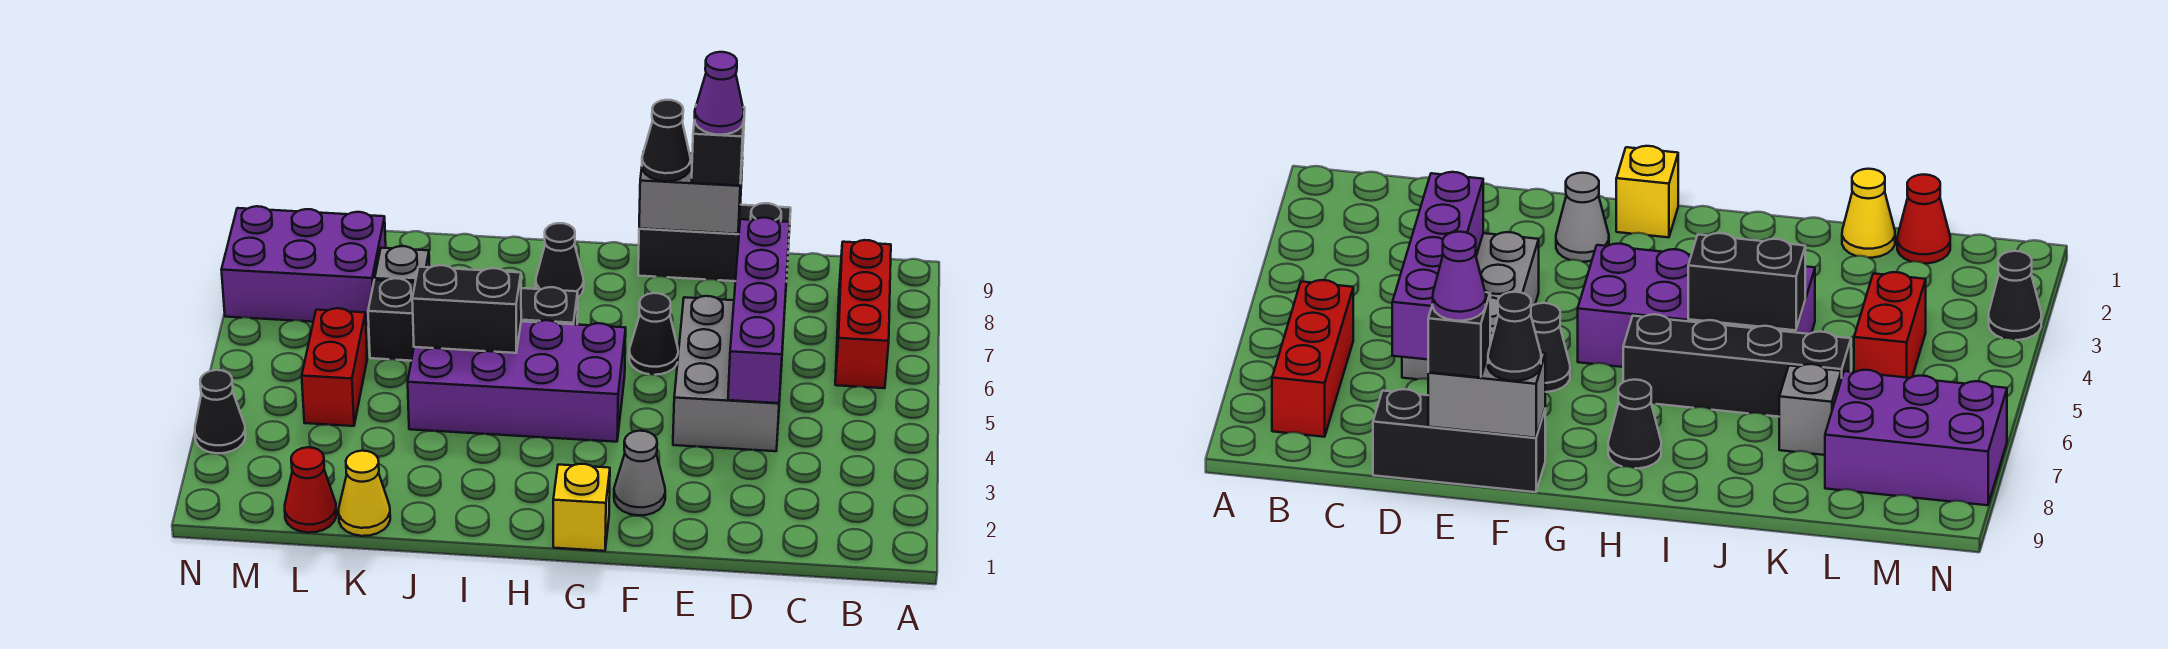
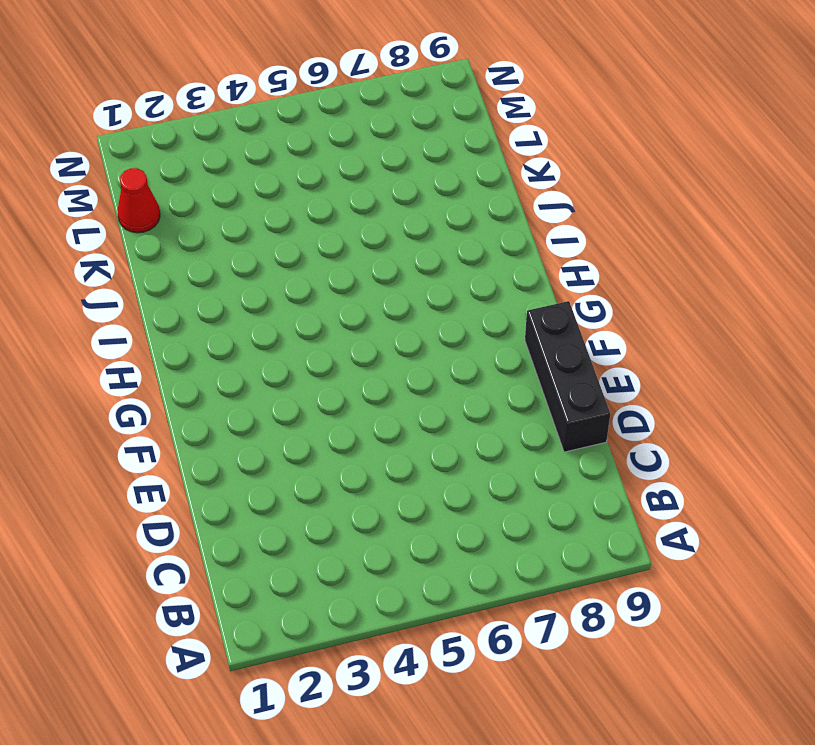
none -> red 1x3 brick [835,240,891,388]
none -> grey 2x3 brick [673,296,784,451]
none -> grey 1x1 cone [614,431,665,515]

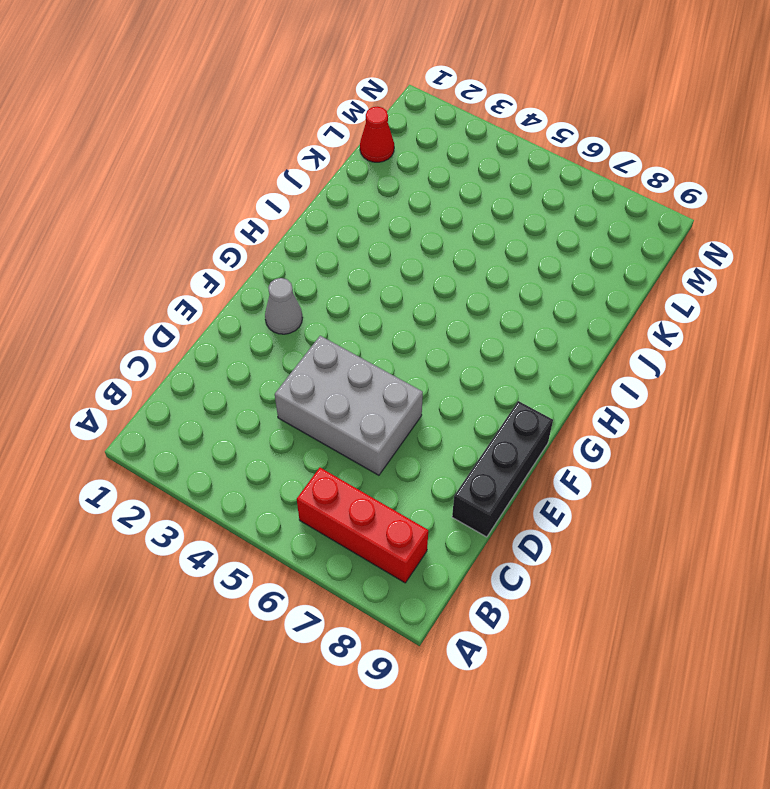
none -> black 1x1 cone [629,293,678,375]
none -> yellow 1x1 brick [553,464,610,551]
none -> purple 2x4 brick [408,320,626,442]

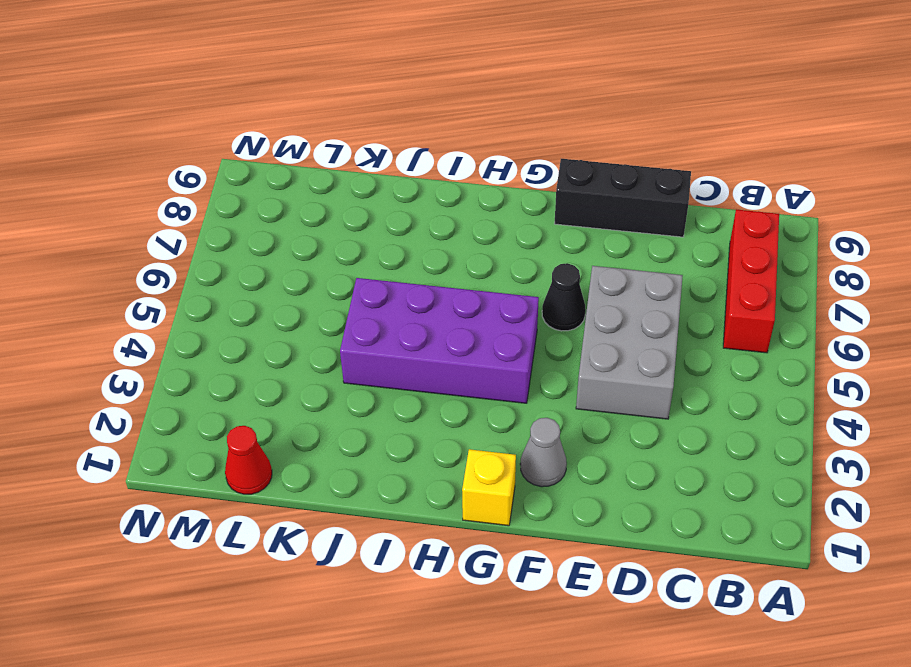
none -> black 1x4 brick [368,278,578,361]
none -> black 1x1 cone [536,223,584,297]
none -> yellow 1x1 cone [339,451,390,536]

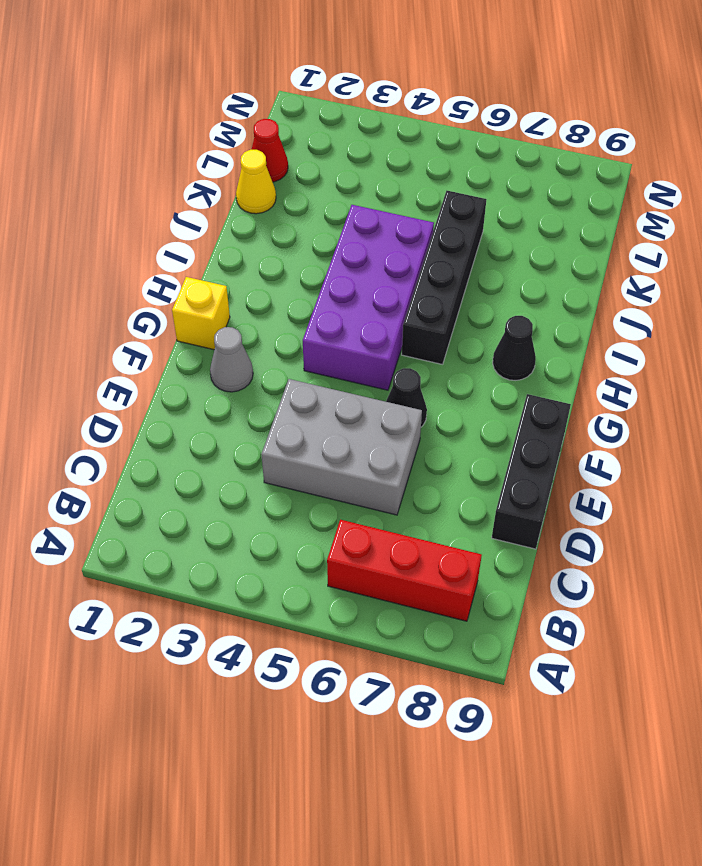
none -> grey 1x1 brick [375,246,429,282]
none -> red 1x2 brick [302,308,367,426]
none -> purple 2x3 brick [222,206,386,325]

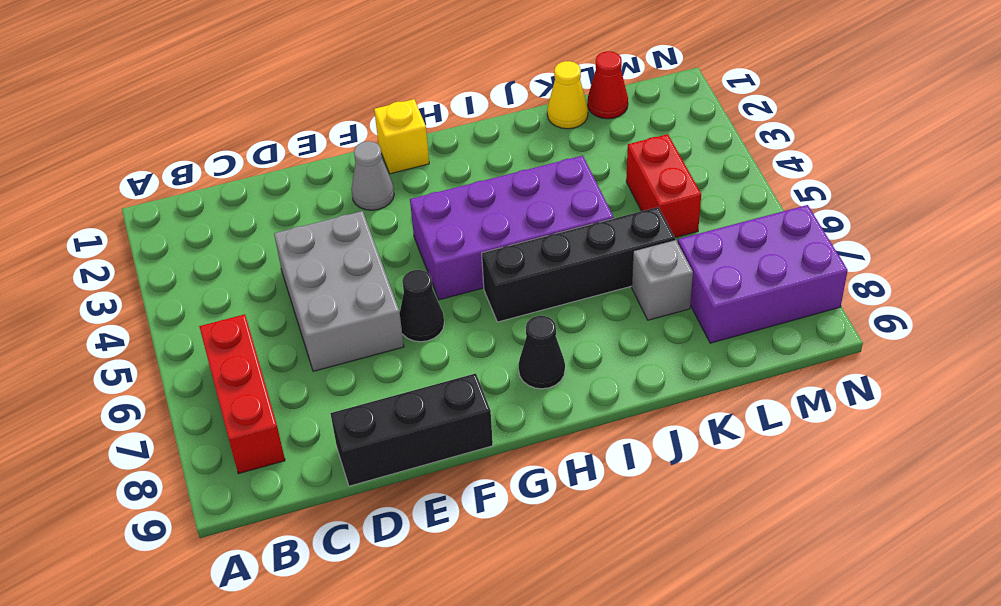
none -> black 1x1 cone [195,370,245,453]
none -> purple 1x4 brick [728,218,790,403]
none -> grey 1x2 brick [639,154,743,234]

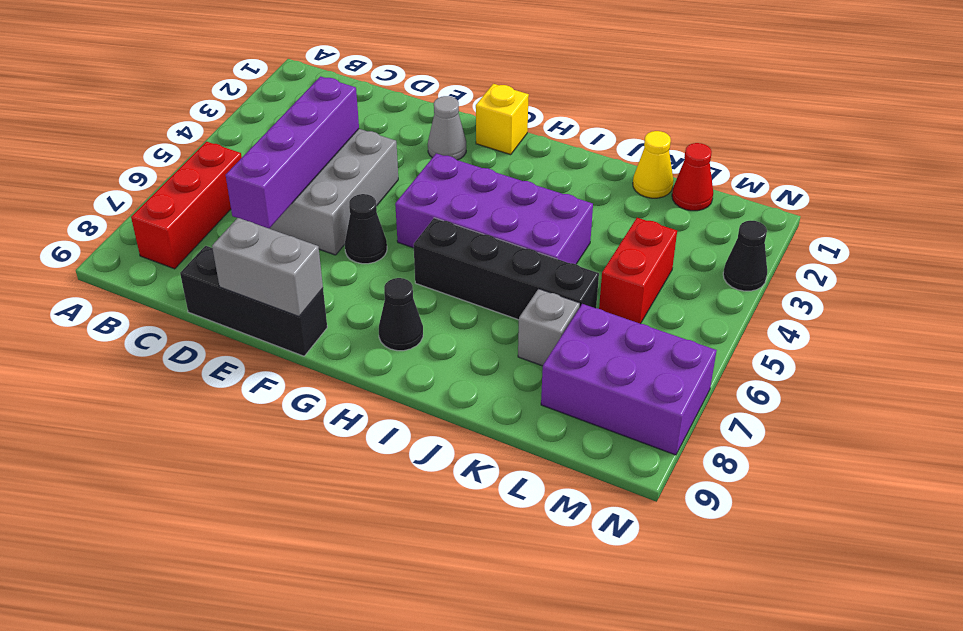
none -> black 1x2 brick [412,265,521,353]
none -> black 1x1 brick [691,107,745,185]
none -> black 1x1 cone [642,100,691,181]

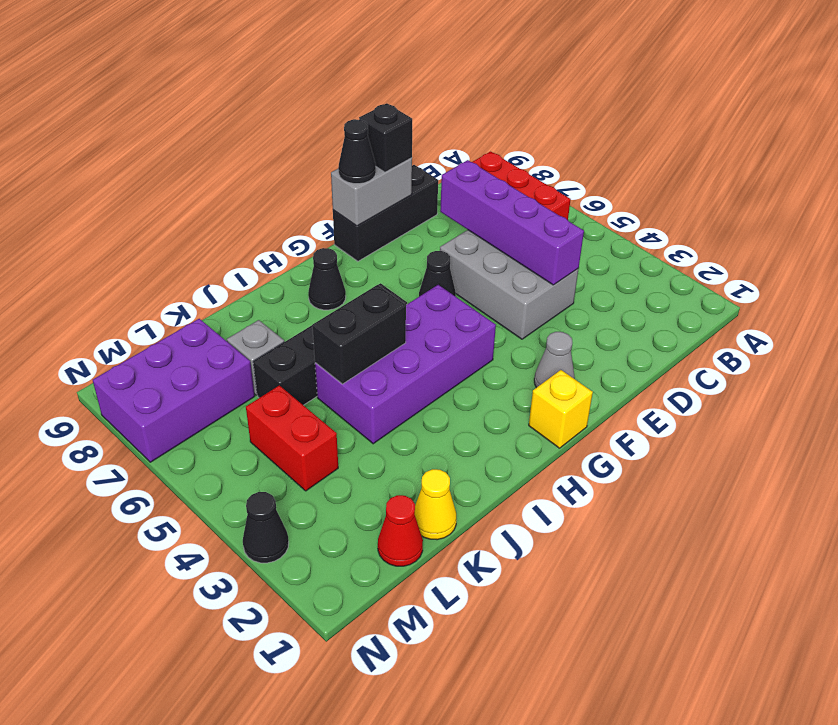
none -> purple 1x1 cone [695,52,744,135]

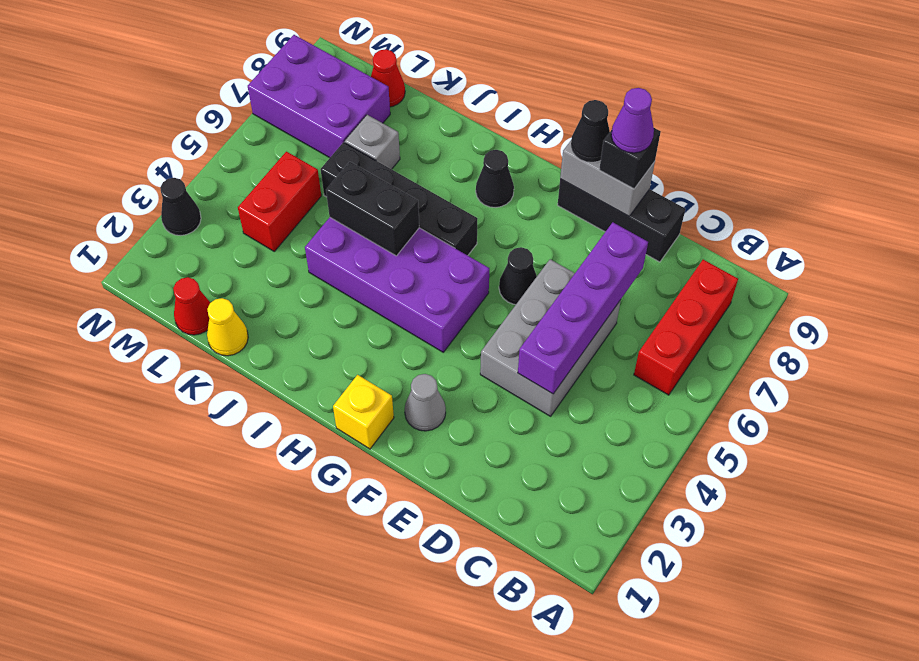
red 1x1 cone [371,49,405,107] -> none

